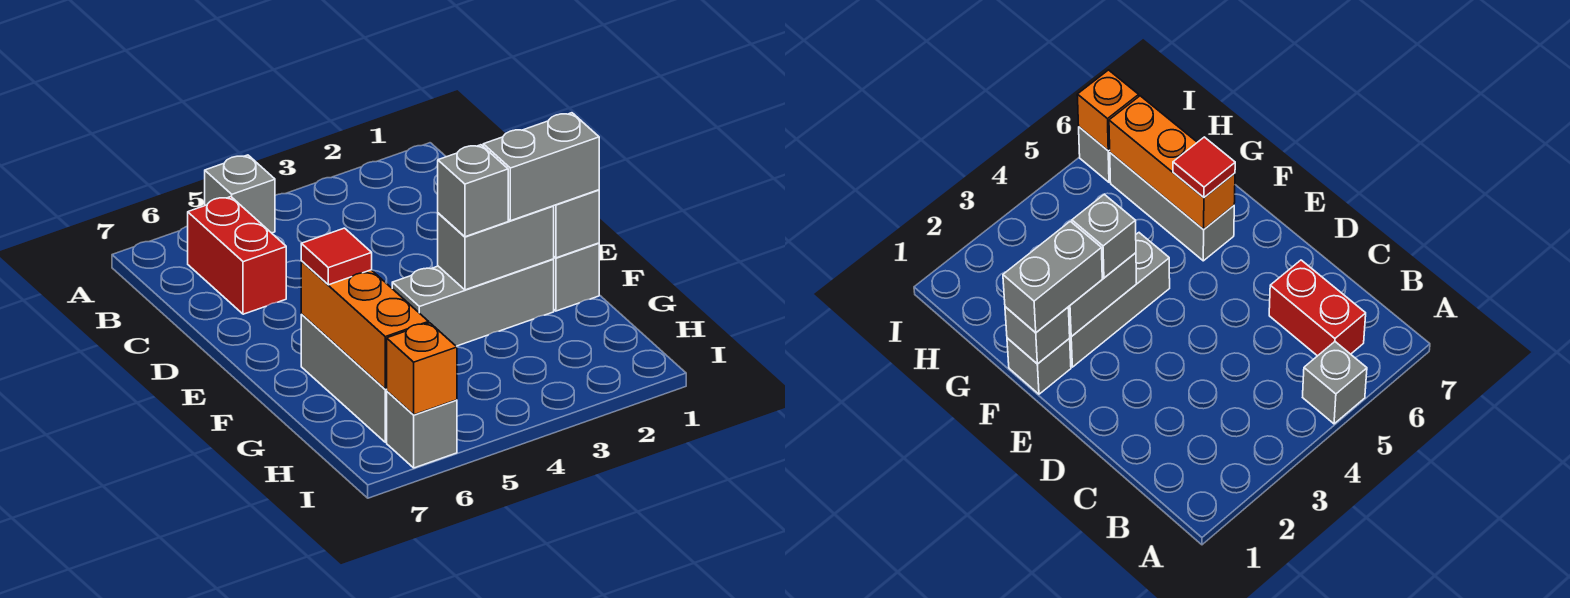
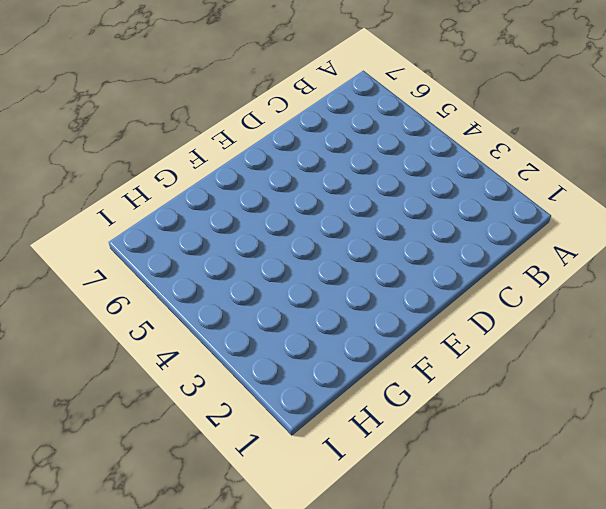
none -> grey 1x1 brick [205,155,275,233]
none -> red 1x2 brick [188,197,286,314]
none -> grey 1x1 brick [553,243,599,311]

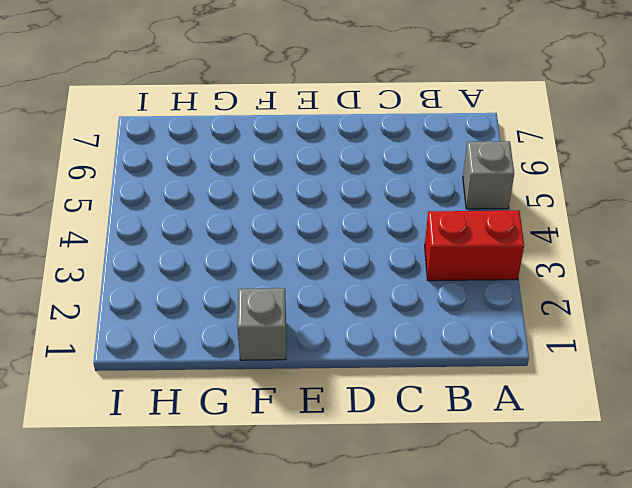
red 1x2 brick [425,210,524,281] -> red 1x2 brick moved to [188,197,286,314]
none -> grey 1x3 brick [392,259,554,346]
none -> grey 1x3 brick [301,315,387,442]
none -> grey 1x1 brick [387,391,457,468]

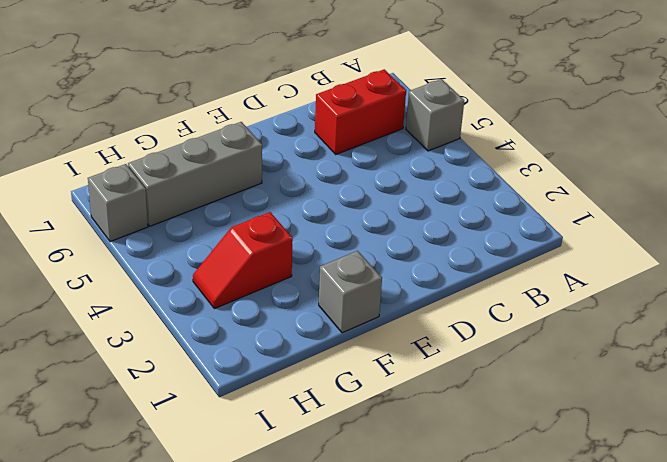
red 1x2 slope [193,212,293,309] -> none
none -> grey 1x3 brick [392,259,554,346]
none -> grey 1x1 brick [554,190,599,258]
none -> grey 1x2 brick [438,206,554,290]

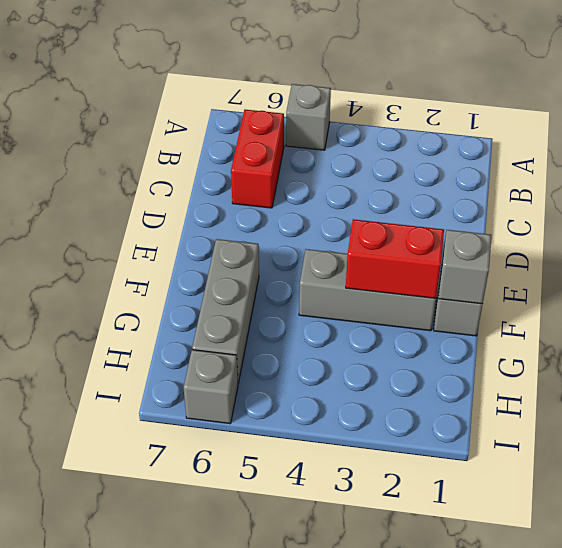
red 1x2 brick [346,219,444,298] -> grey 1x2 brick [438,206,554,290]
none -> orange 1x3 brick [301,261,429,389]
none -> orange 1x1 brick [387,323,457,415]
none -> grey 1x2 brick [483,113,599,221]

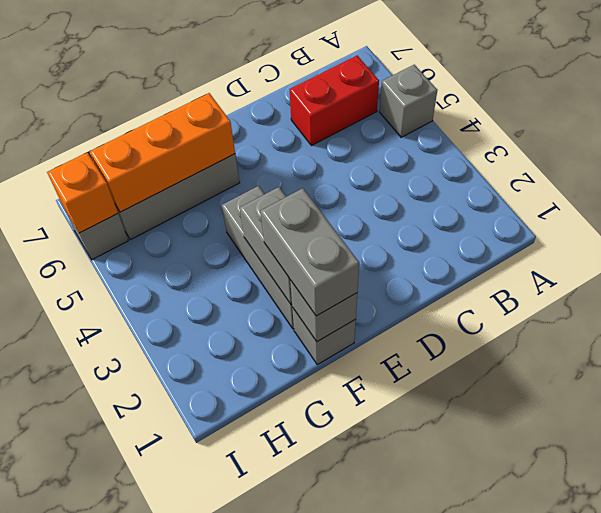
none -> grey 1x1 brick [438,145,508,237]
none -> red 1x1 tile [301,228,372,285]

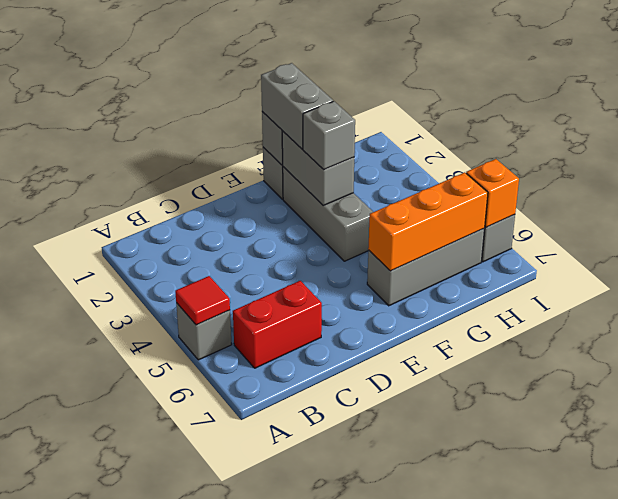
red 1x1 tile [175,276,230,325] -> red 1x1 tile moved to [301,228,372,285]

